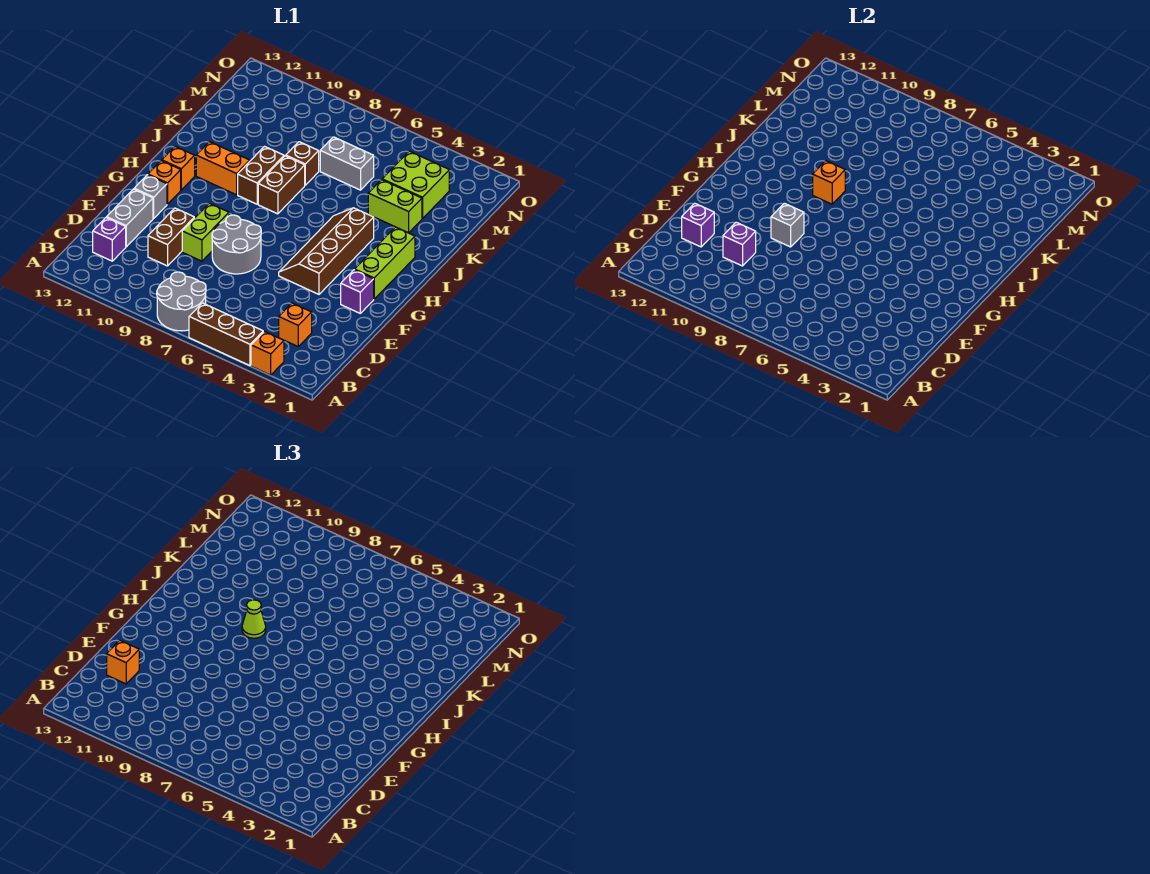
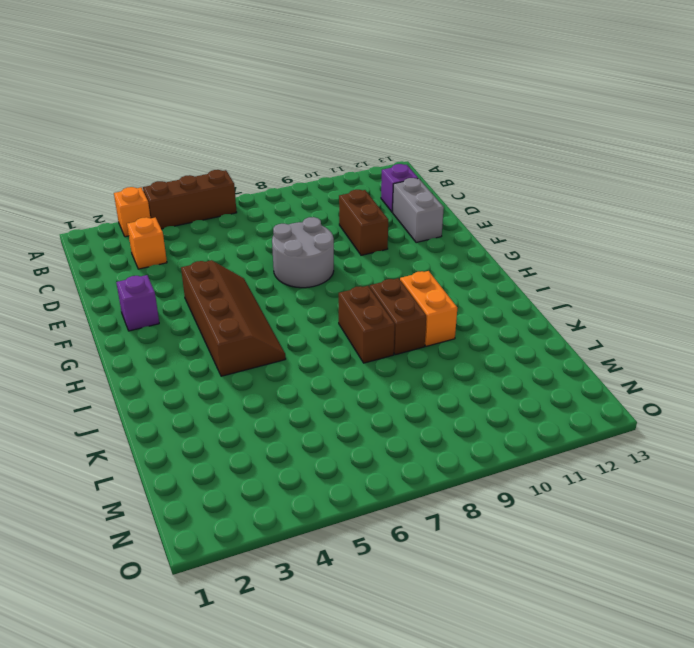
orange 1x2 brick [400,271,457,346] -> orange 1x2 brick turned to [196,142,250,195]
none -> grey 2x2 round brick [157,272,206,331]
none -> lime 1x2 brick [182,203,229,261]
none -> grey 1x1 brick [134,175,167,218]

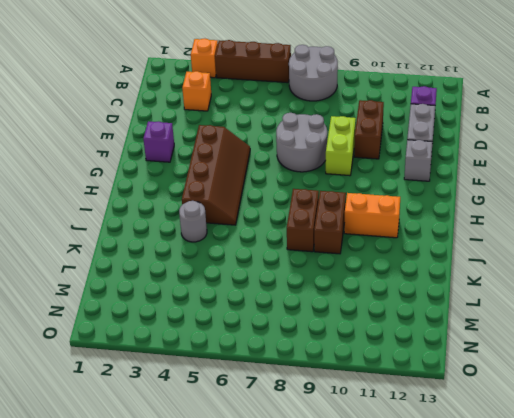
grey 1x1 round brick [179,201,207,242] -> none
none -> lime 1x3 brick [355,227,415,299]
none -> orange 1x1 brick [148,160,181,204]
none -> orange 1x1 brick [162,147,195,190]

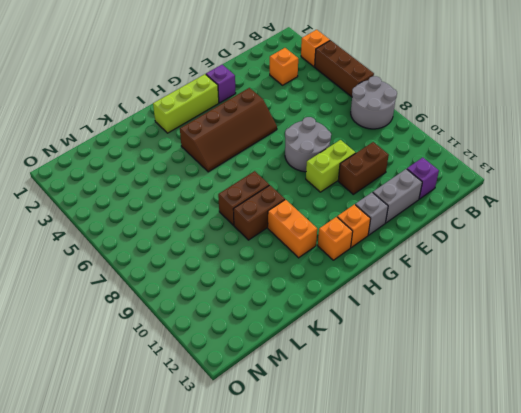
none -> lime 1x2 brick [368,180,422,233]
none -> brown 1x1 brick [286,142,319,185]
none -> lime 2x2 brick [382,151,449,219]

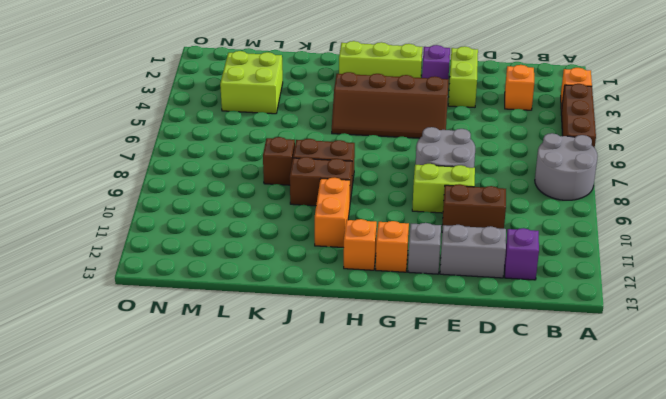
lime 1x2 brick [448,46,478,107] -> lime 1x2 brick moved to [368,180,422,233]
none -> grey 1x2 brick [320,137,374,190]
none -> purple 1x1 brick [723,222,756,266]
none -> purple 1x1 brick [682,203,714,247]

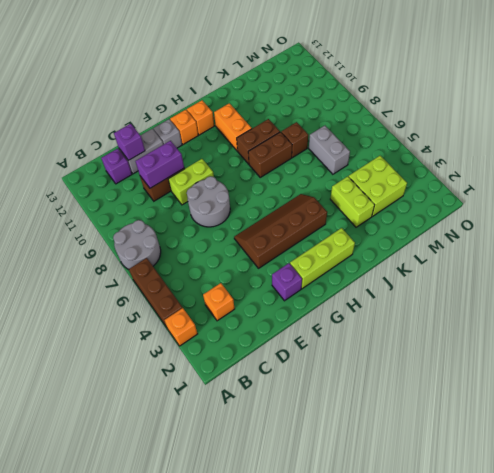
purple 1x2 brick [136,141,184,188] -> purple 1x1 brick [723,222,756,266]
none -> grey 1x1 brick [771,203,804,247]
none -> orange 1x1 brick [813,161,845,204]
none -> orange 1x1 brick [107,640,139,684]

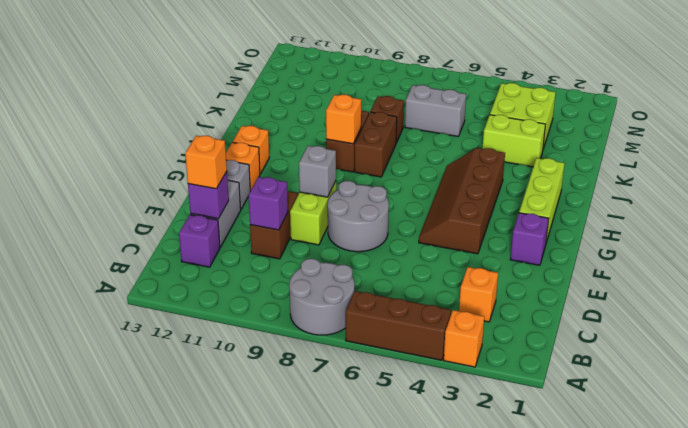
none -> orange 1x2 brick [196,142,250,195]
none -> lime 1x1 cone [242,600,266,638]

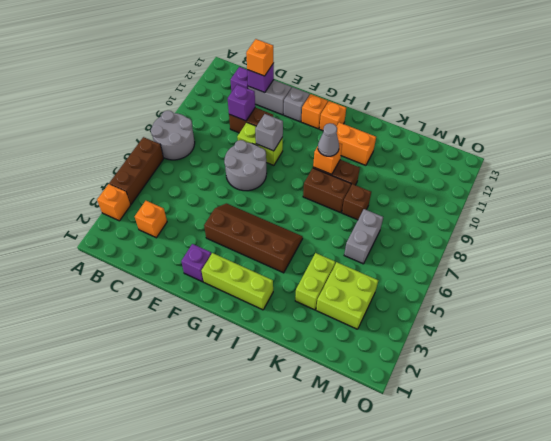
grey 1x1 cone [318,123,339,156] -> lime 1x1 cone [242,600,266,638]
orange 1x2 brick [337,122,376,165] -> orange 1x2 brick turned to [196,142,250,195]

